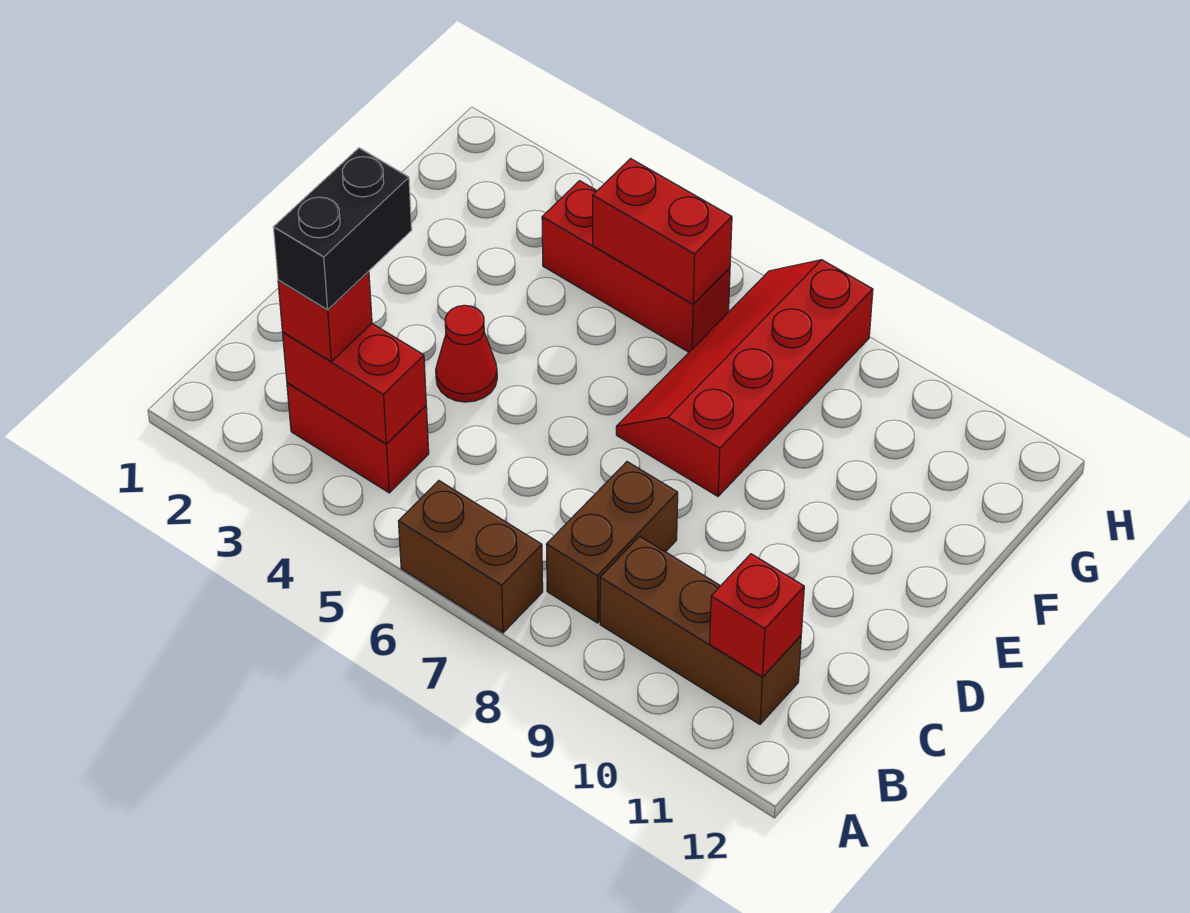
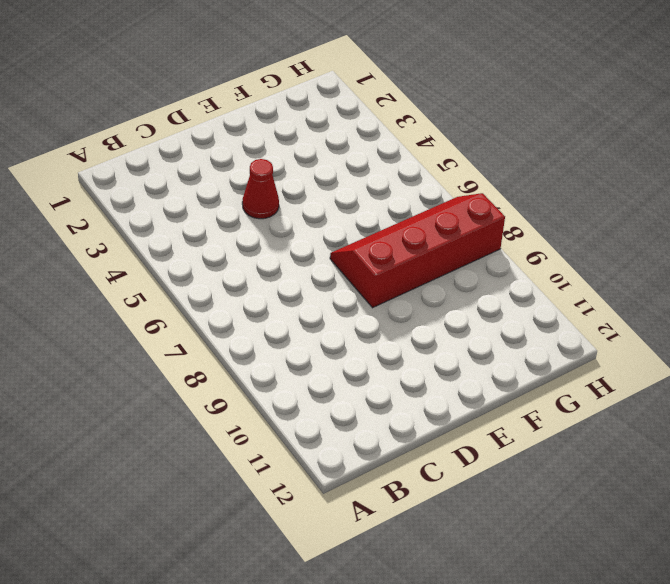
none -> brown 1x2 brick [398,481,543,633]
none -> red 1x2 brick [287,383,429,493]
none -> brown 1x2 brick [546,462,678,623]

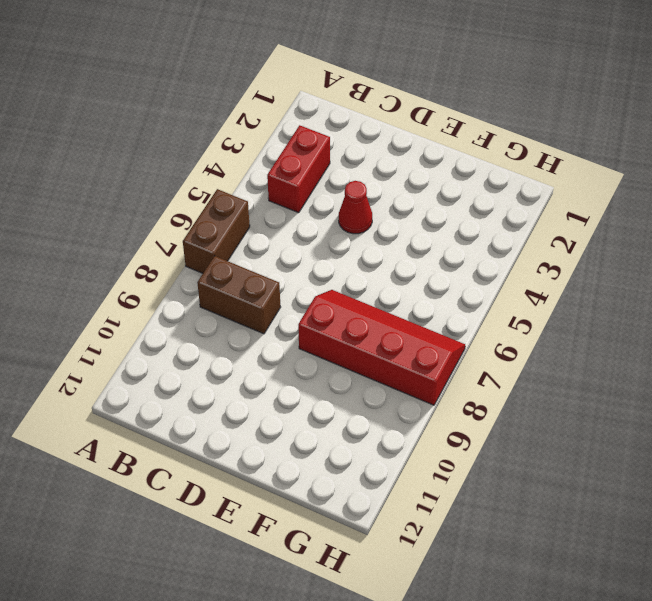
none -> brown 1x3 brick [600,536,801,724]
none -> red 1x3 brick [542,181,730,352]
none -> red 1x2 brick [283,324,426,444]

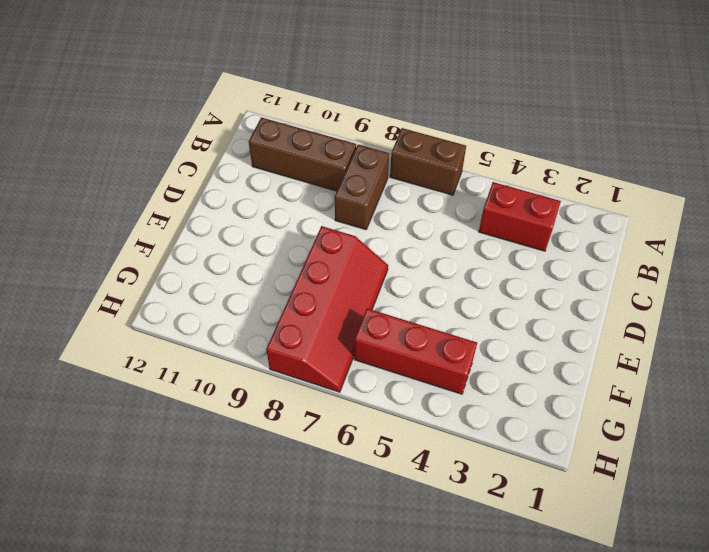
none -> red 1x1 cone [436,305,497,402]
none -> red 1x2 brick [283,324,426,444]
none -> red 1x1 brick [710,554,804,677]

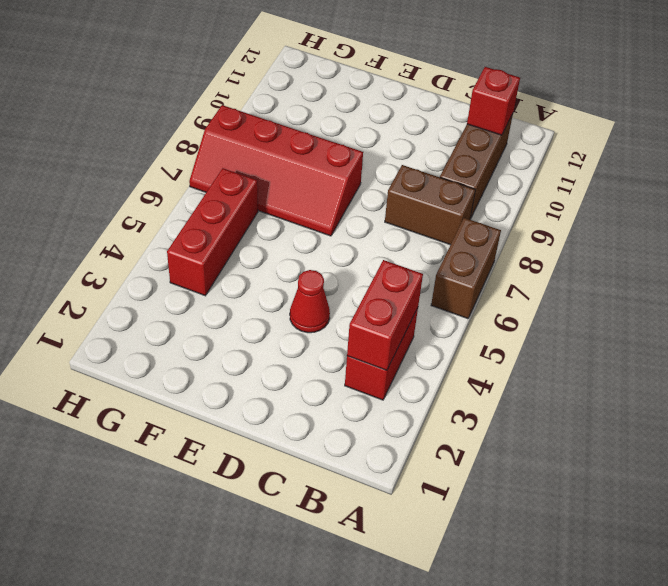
none -> red 1x2 brick [593,159,732,304]
none -> red 1x1 brick [278,271,372,362]
none -> black 1x2 brick [273,148,412,310]

